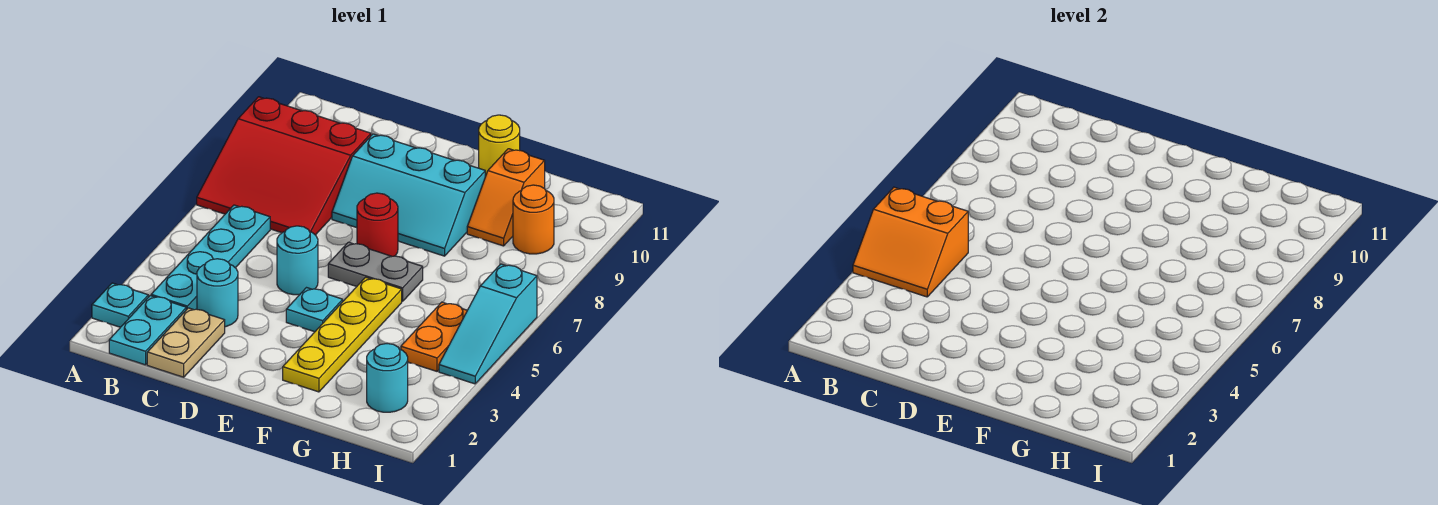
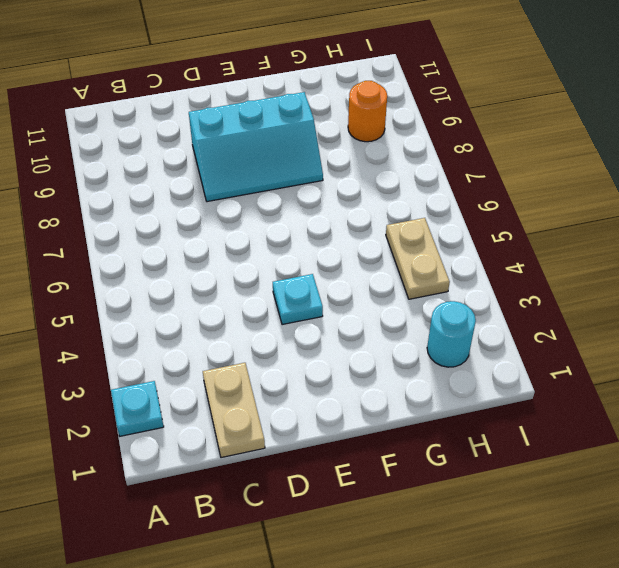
tan 1x2 plate [386,218,450,299] -> orange 1x2 plate [401,302,467,371]
none -> red 3x3 slope [197,97,371,235]
none -> cyan 1x2 plate [109,296,186,365]
none -> cyan 1x4 plate [151,205,270,310]

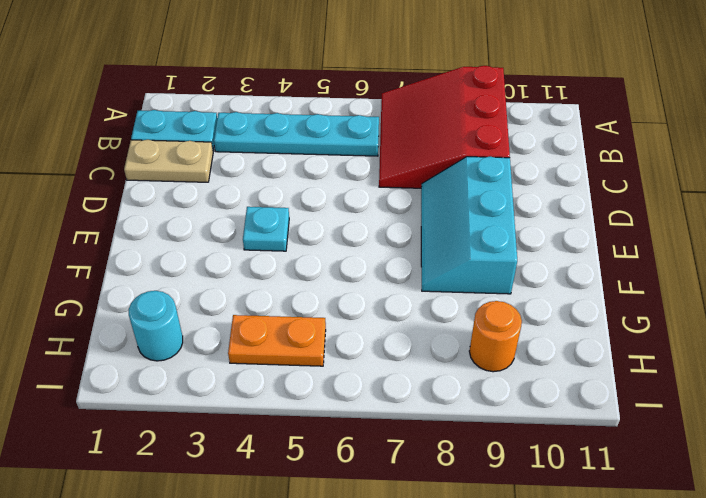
none -> cyan 1x1 plate [92,283,148,327]
none -> cyan 1x1 round brick [197,259,238,327]
none -> cyan 1x1 round brick [277,226,318,295]

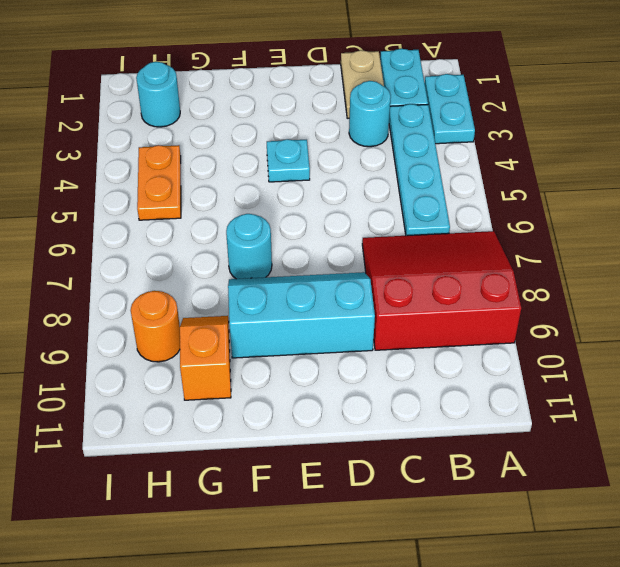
cyan 1x2 plate [425,74,475,144] -> cyan 1x1 plate [92,283,148,327]
cyan 1x1 round brick [226,214,272,279] -> cyan 1x1 round brick moved to [277,226,318,295]
none -> grey 1x2 plate [328,242,423,301]
none -> red 1x1 round brick [357,193,398,256]
none -> yellow 1x4 plate [283,277,402,392]

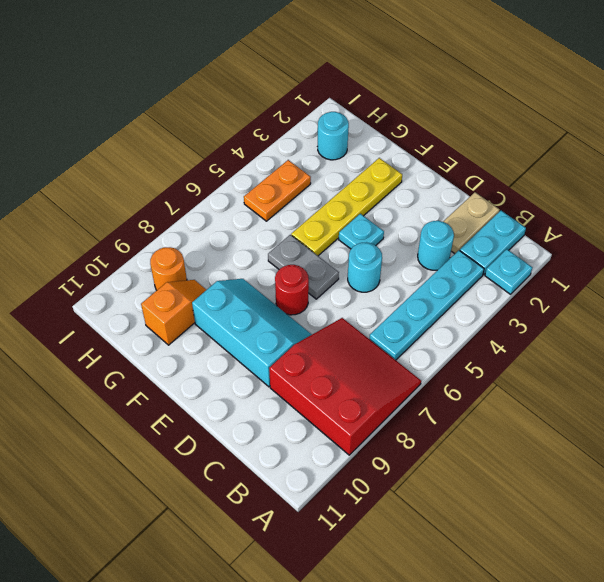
none -> yellow 1x1 round brick [479,115,520,177]
none -> cyan 1x3 slope [439,264,537,384]
none -> orange 2x2 slope [853,187,968,297]

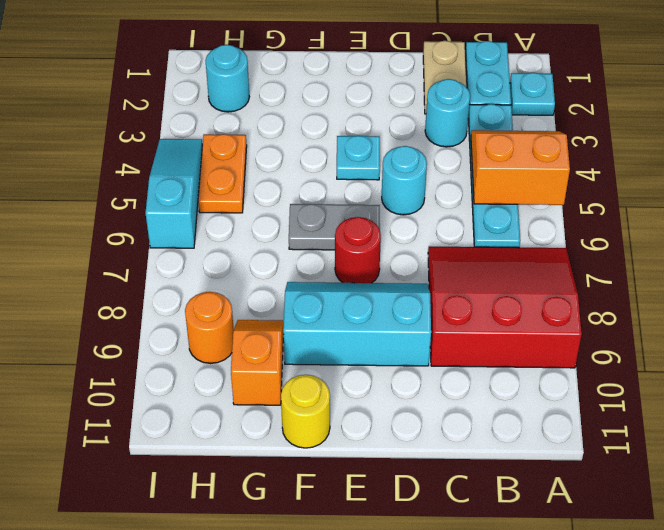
none -> yellow 1x4 plate [283,277,402,392]

